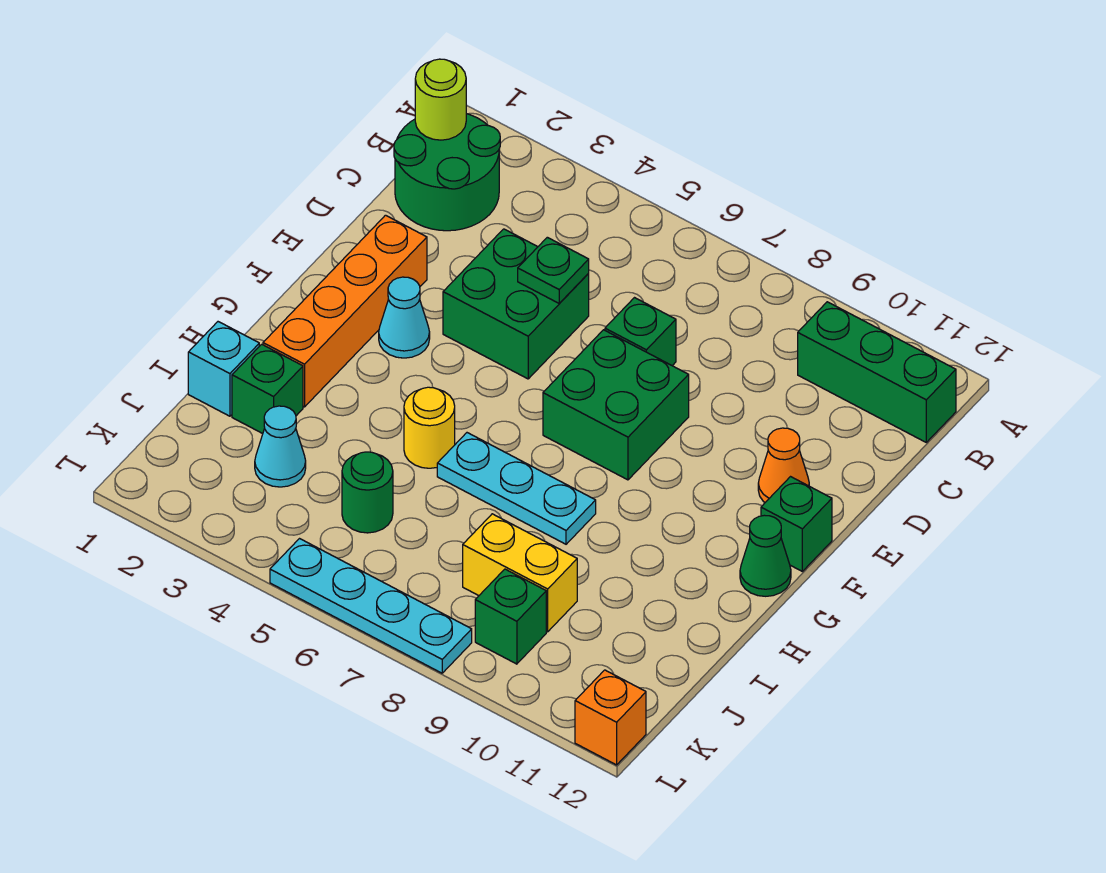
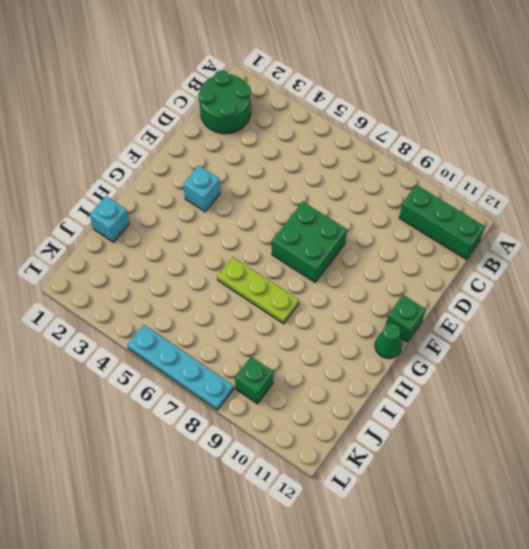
cyan 1x1 brick [183,166,220,212] -> cyan 1x1 cone [379,277,430,358]
lime 1x3 plate [217,257,299,324] -> cyan 1x3 plate [437,433,596,544]
none -> green 2x2 brick [443,229,589,379]
none -> green 1x1 brick [605,298,676,366]
none -> orange 1x4 brick [263,215,427,407]

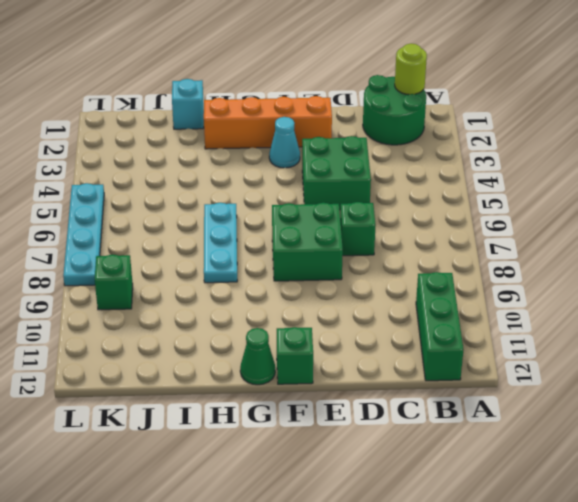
none -> orange 1x1 cone [758,428,809,502]
none -> yellow 1x1 round brick [404,387,455,468]
none -> green 1x1 brick [232,344,303,434]

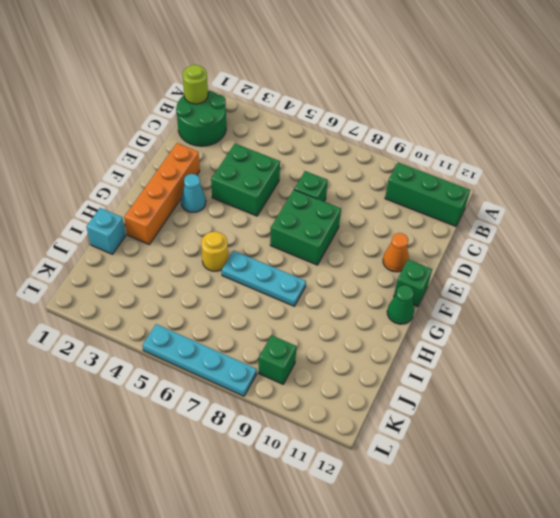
none -> green 1x1 brick [232,344,303,434]
none -> cyan 1x1 cone [255,406,306,487]
none -> green 1x1 round brick [342,452,393,533]

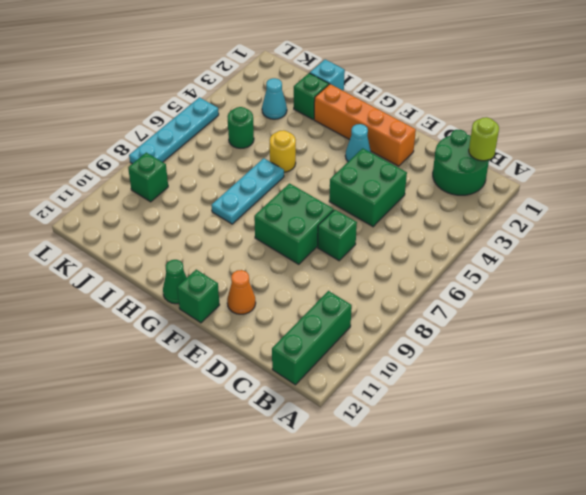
none -> yellow 1x2 brick [463,514,577,632]
none -> orange 1x1 brick [575,670,646,765]
none -> green 1x1 plate [518,237,589,303]

